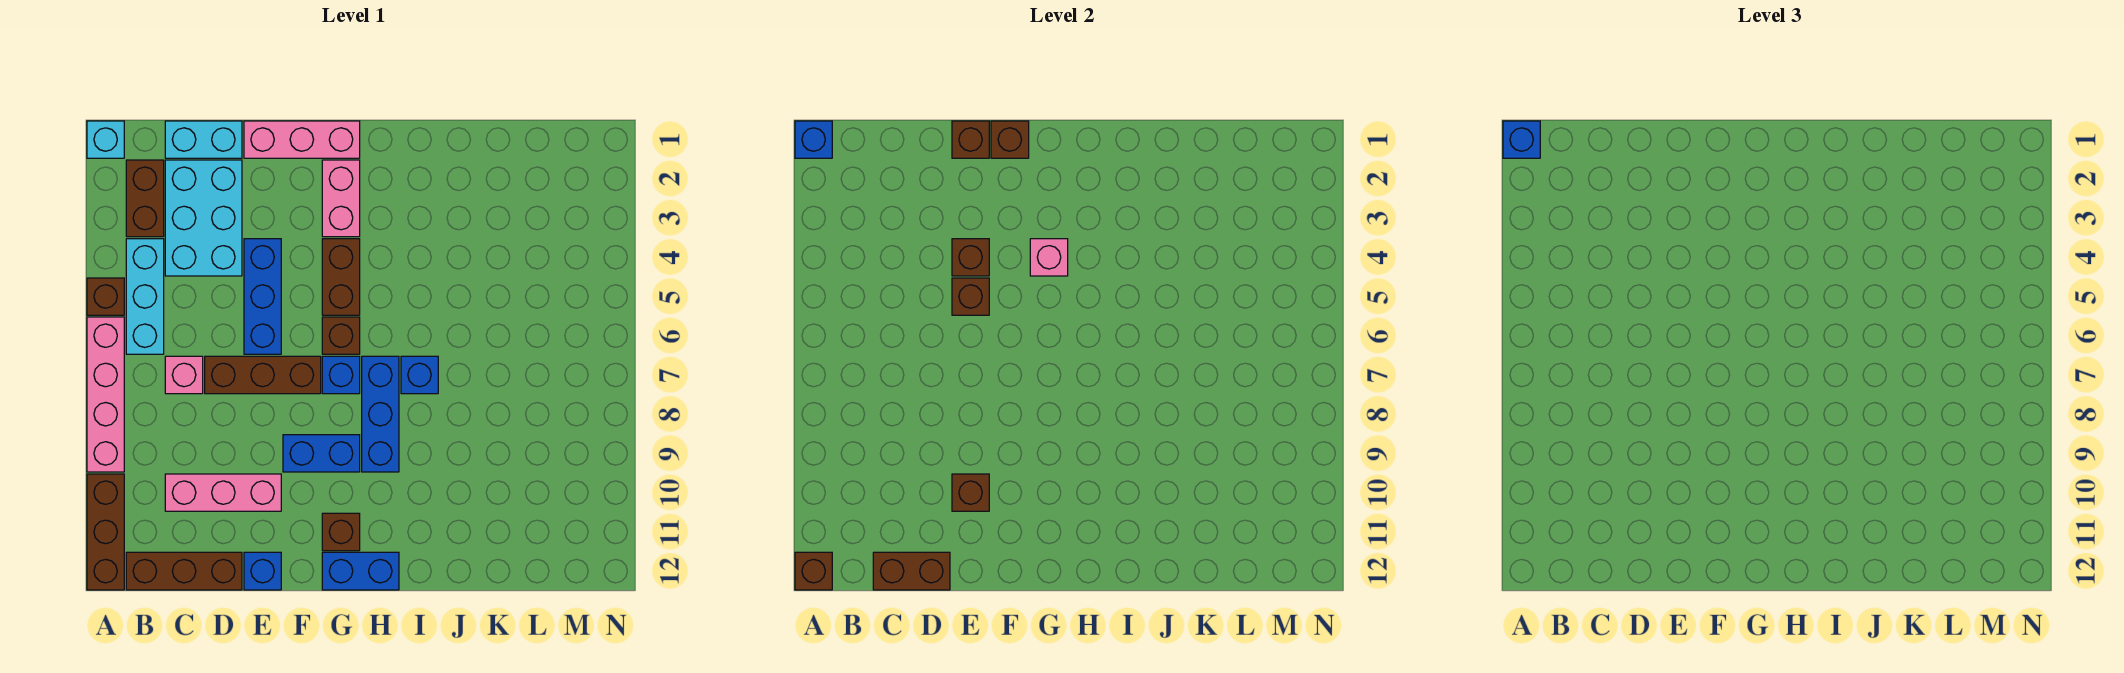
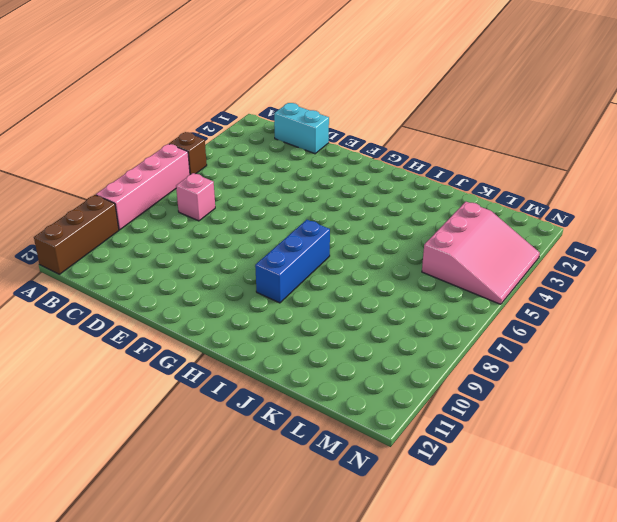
pink 3x3 slope [422,202,540,304] -> none
none -> cyan 1x1 brick [87,121,124,158]
none -> brown 1x2 brick [126,160,164,237]
none -> cyan 1x3 brick [126,239,164,354]
none -> brown 1x3 brick [126,552,242,590]

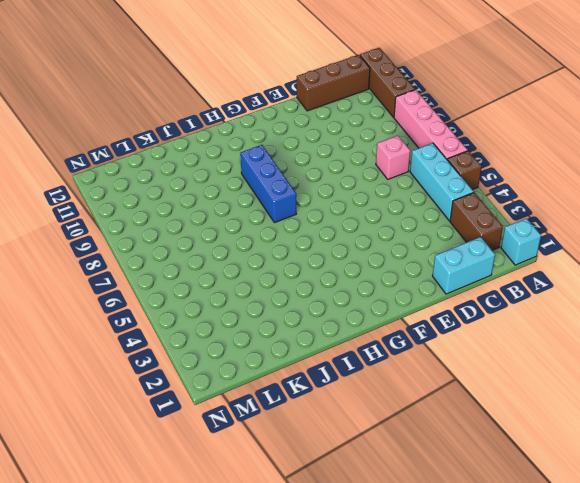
none -> cyan 2x3 brick [165,160,242,276]
none -> pink 1x3 brick [165,474,281,511]
none -> brown 1x3 brick [205,356,321,394]
none -> pink 1x3 brick [244,121,360,158]

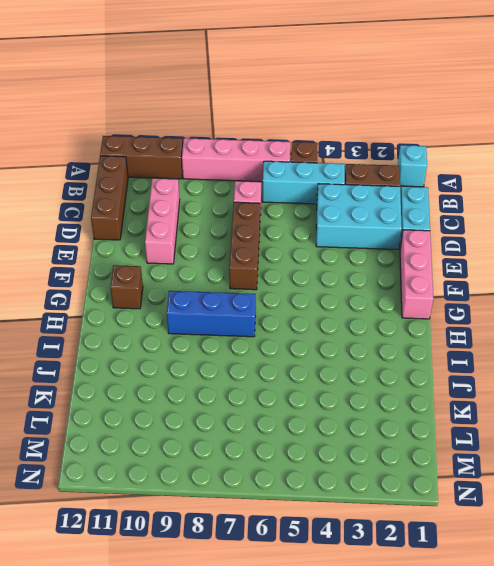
none -> blue 1x3 brick [244,239,281,354]
none -> blue 1x1 brick [244,552,281,590]
none -> blue 1x2 brick [283,435,360,472]
none -> pink 1x2 brick [322,160,360,237]

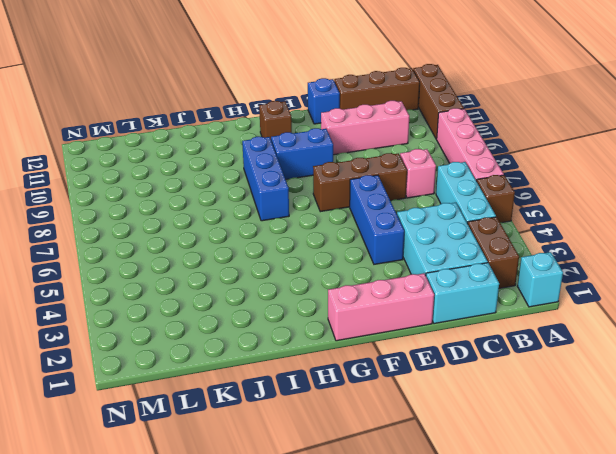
none -> pink 1x2 brick [322,160,360,237]
none -> brown 1x2 brick [322,239,360,315]
none -> brown 1x1 brick [322,317,360,354]
none -> blue 1x1 brick [322,356,360,394]

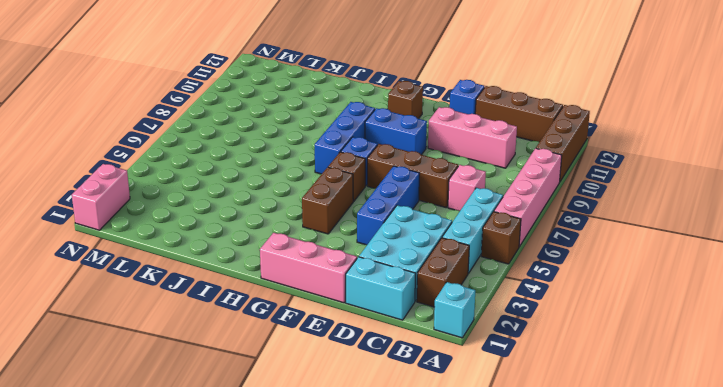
pink 1x2 brick [72,164,130,230] -> pink 1x2 brick moved to [322,160,360,237]
none -> blue 1x2 brick [322,552,399,590]
none -> blue 1x1 brick [401,356,438,394]
none -> blue 1x1 brick [795,121,832,158]
none -> brown 1x1 brick [795,552,832,590]

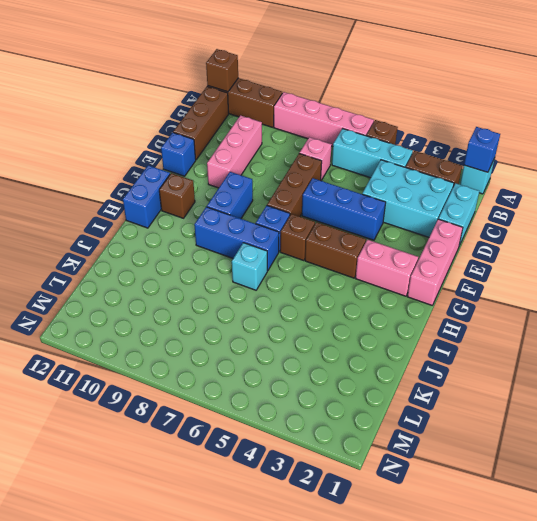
cyan 1x1 brick [232,243,267,290] -> blue 1x1 brick [401,356,438,394]
none -> brown 1x2 brick [873,552,950,590]
none -> brown 1x1 brick [952,121,989,158]
none -> brown 1x1 brick [952,239,989,276]
none -> brown 1x1 brick [952,278,989,315]

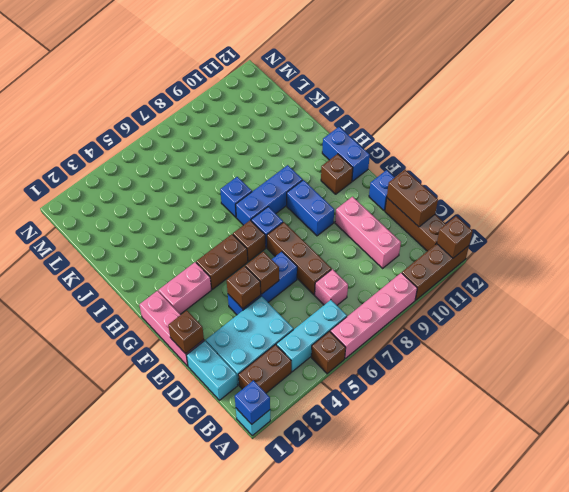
none -> brown 1x1 brick [952,474,989,511]
none -> brown 1x1 brick [991,121,1029,158]
none -> pink 1x1 brick [1030,239,1068,276]
none -> blue 1x1 brick [1503,121,1540,158]

